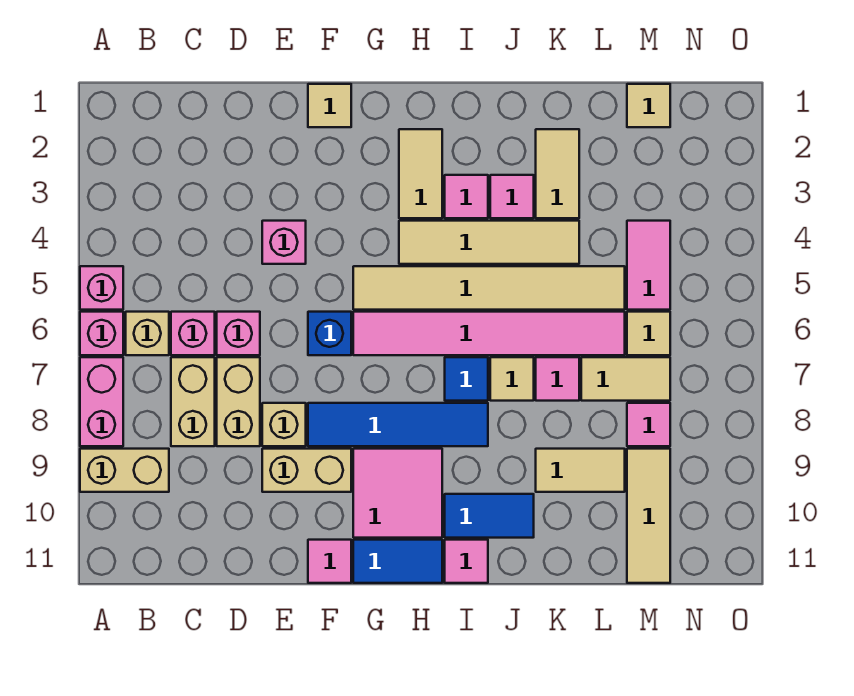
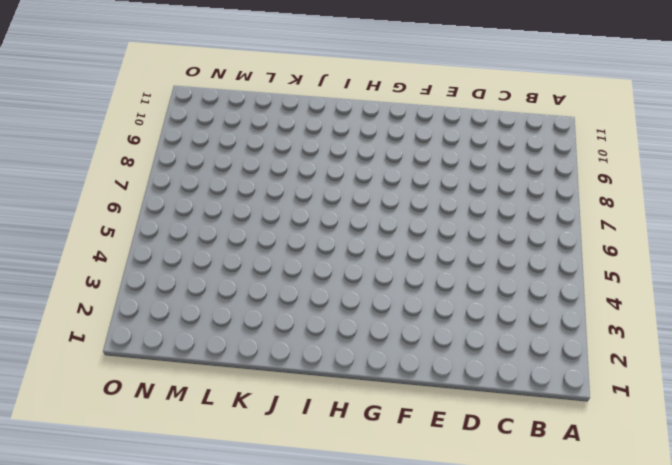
none -> pink 1x1 brick [80,266,123,310]
none -> pink 1x1 brick [80,312,123,355]
none -> pink 1x2 brick [80,357,123,446]
none -> tan 1x2 brick [80,449,169,492]

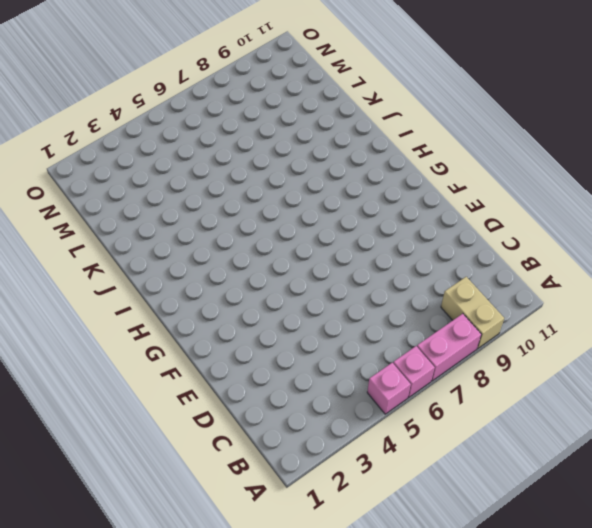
none -> tan 1x1 brick [126,312,169,355]
none -> pink 1x1 brick [171,312,215,355]
none -> tan 1x2 brick [171,357,215,446]
none -> pink 1x1 brick [217,312,260,355]

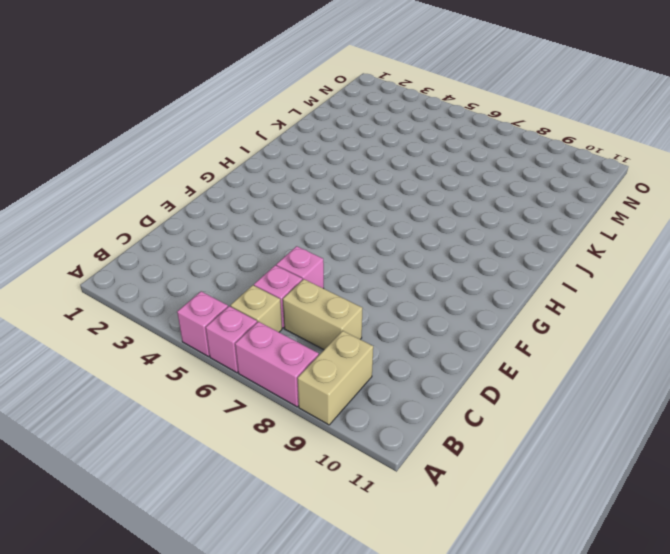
none -> tan 1x2 brick [217,357,260,446]
none -> pink 1x1 brick [262,221,306,264]
none -> tan 1x1 brick [262,403,306,446]
none -> tan 1x2 brick [262,449,351,492]

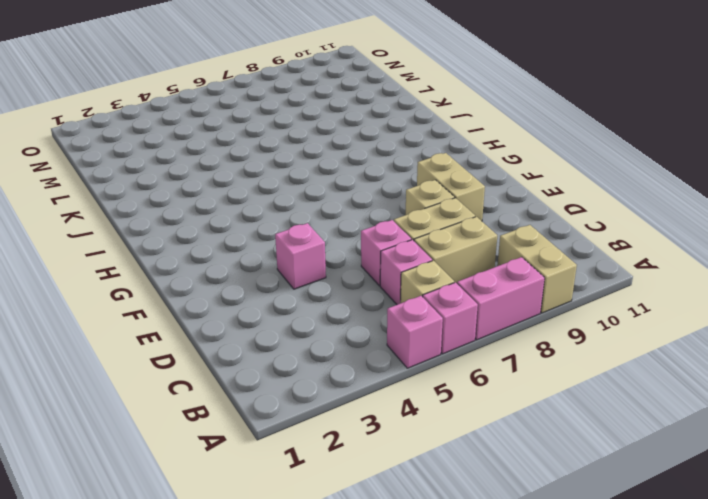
none -> tan 1x1 tile [308,84,351,127]
none -> blue 1x1 brick [308,312,351,355]
none -> blue 1x4 tile [308,403,488,446]
none -> pink 1x1 tile [308,540,351,583]

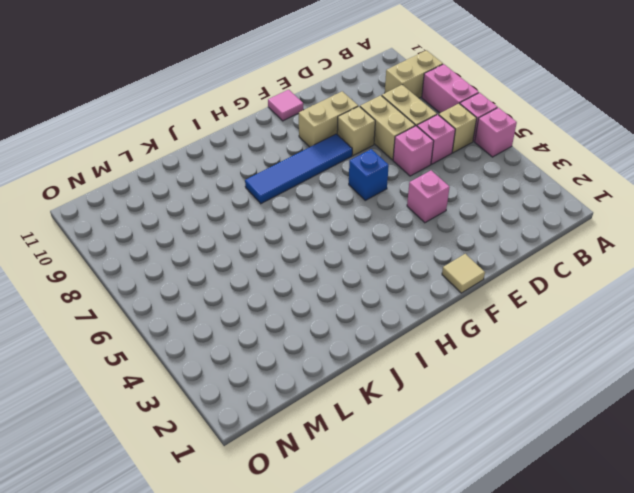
none -> tan 1x6 tile [353,266,625,310]
none -> pink 1x6 tile [353,312,625,355]
none -> pink 2x2 tile [353,449,442,538]
none -> blue 1x2 tile [353,540,442,583]

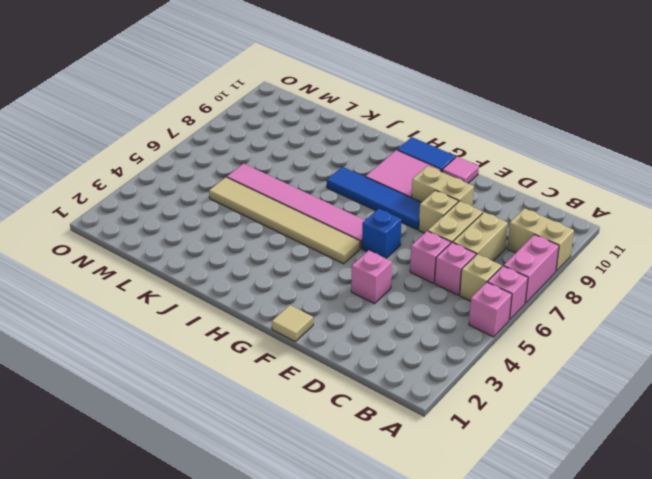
none -> tan 1x2 tile [399,129,442,218]
none -> tan 1x4 tile [399,221,579,264]
none -> pink 1x1 tile [445,175,488,218]
none -> blue 1x1 tile [445,357,488,401]

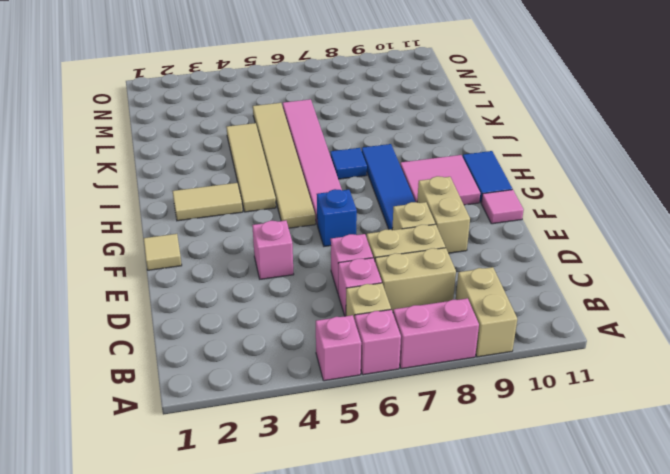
none -> pink 1x1 tile [445,175,488,218]
none -> blue 1x2 tile [445,494,534,538]
none -> pink 1x1 tile [445,540,488,583]
none -> pink 1x1 tile [490,175,534,218]

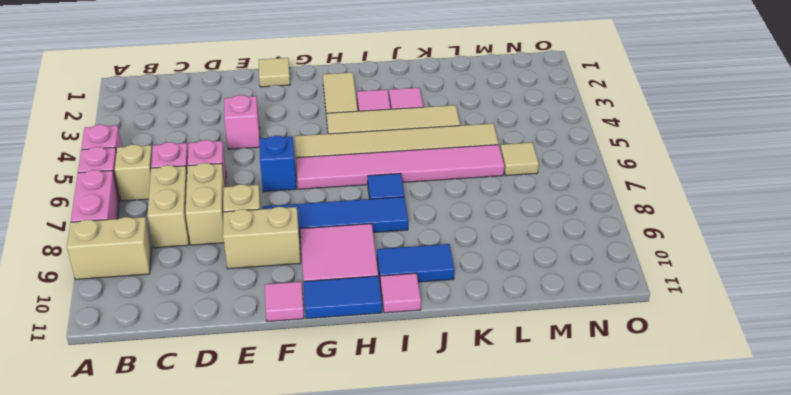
none -> tan 1x1 tile [490,357,534,401]
none -> tan 1x2 tile [536,129,579,218]
none -> pink 1x1 tile [536,357,579,401]
none -> tan 1x2 tile [536,449,625,492]

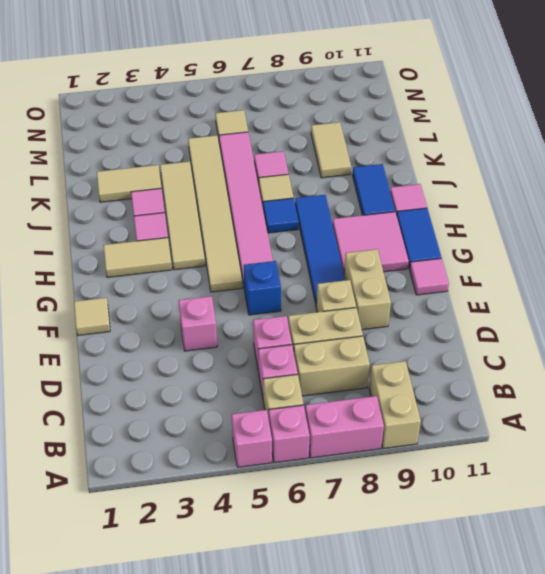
none -> tan 1x2 tile [581,357,670,401]
none -> tan 1x1 tile [627,84,670,127]
none -> pink 1x2 tile [627,221,670,310]
none -> pink 1x1 tile [627,403,670,446]

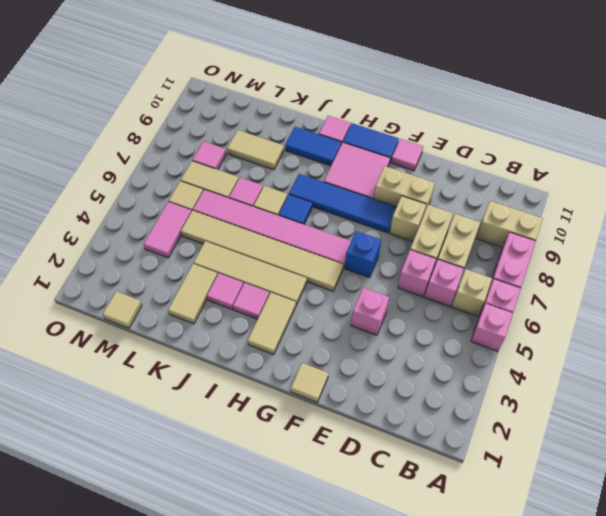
none -> tan 1x3 tile [627,449,670,583]

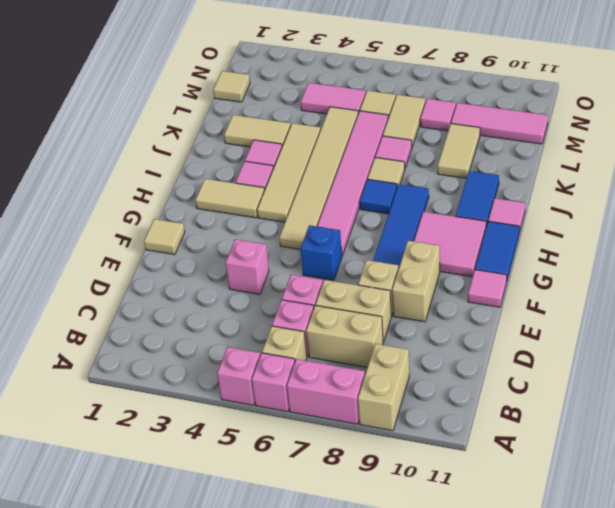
pink 1x3 tile [451,103,548,144] -> tan 1x3 tile [627,449,670,583]

